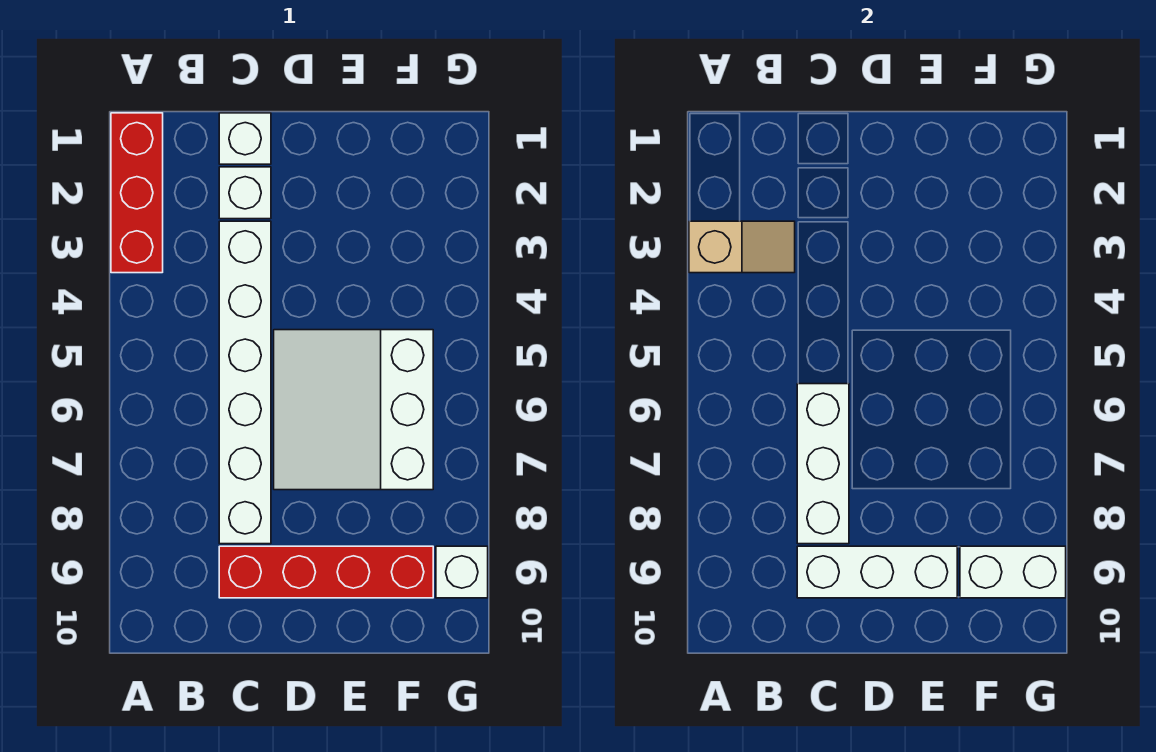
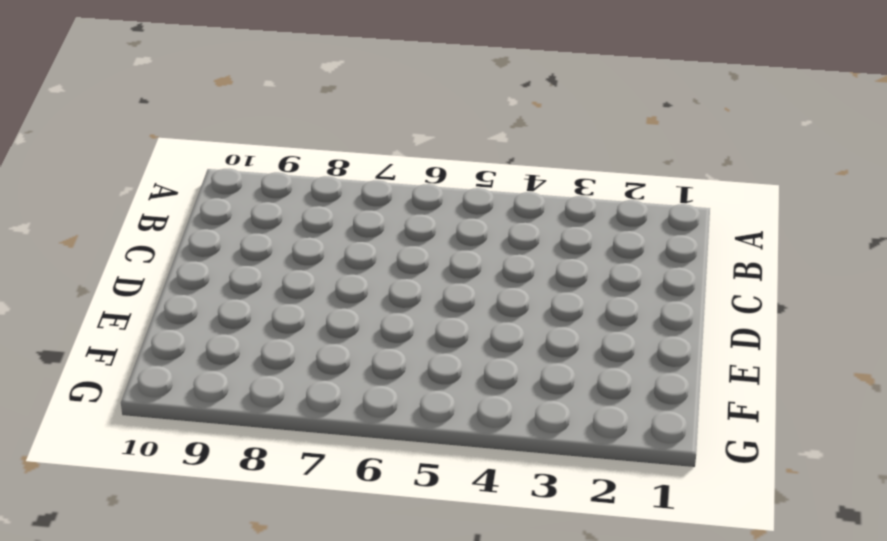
none -> red 1x3 brick [111,113,163,273]
none -> white 1x1 brick [219,113,271,164]

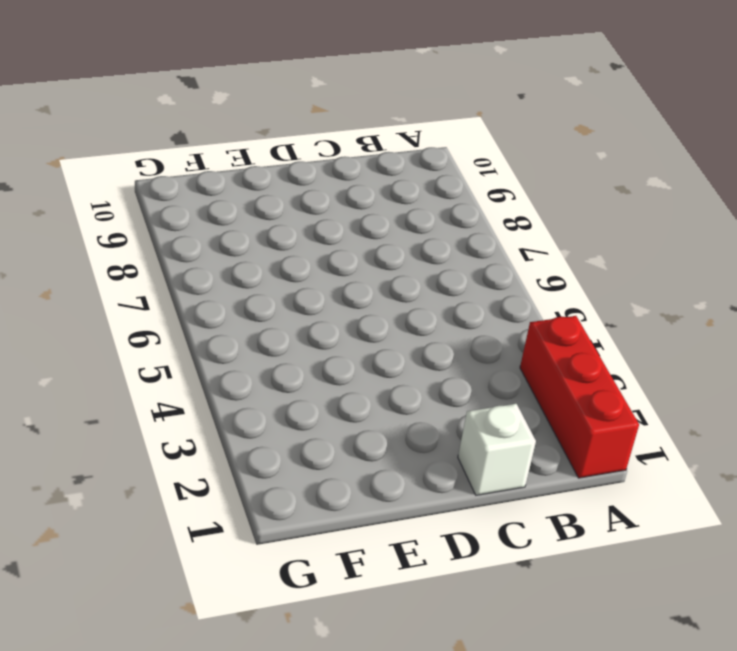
none -> white 1x1 brick [219,167,271,219]
none -> white 1x6 brick [219,221,271,544]

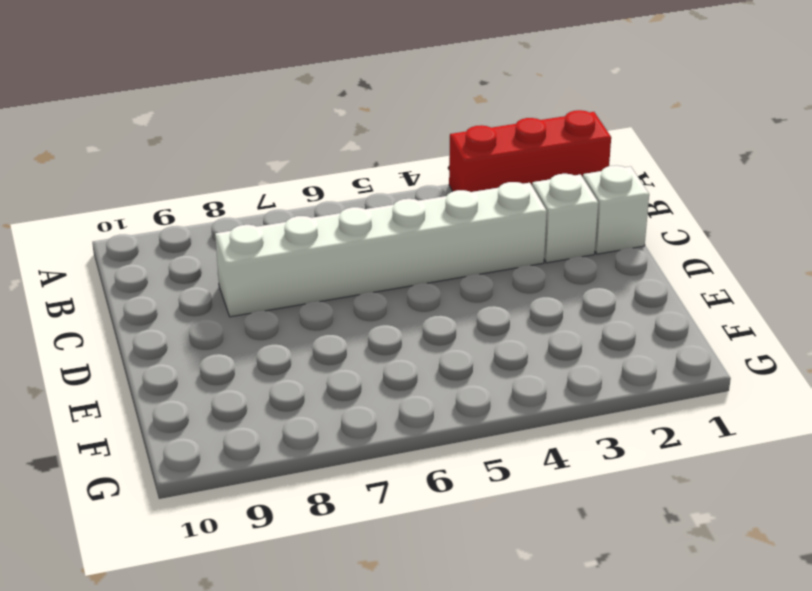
none -> red 1x4 brick [219,546,433,598]
none -> white 3x3 slope [274,330,433,490]

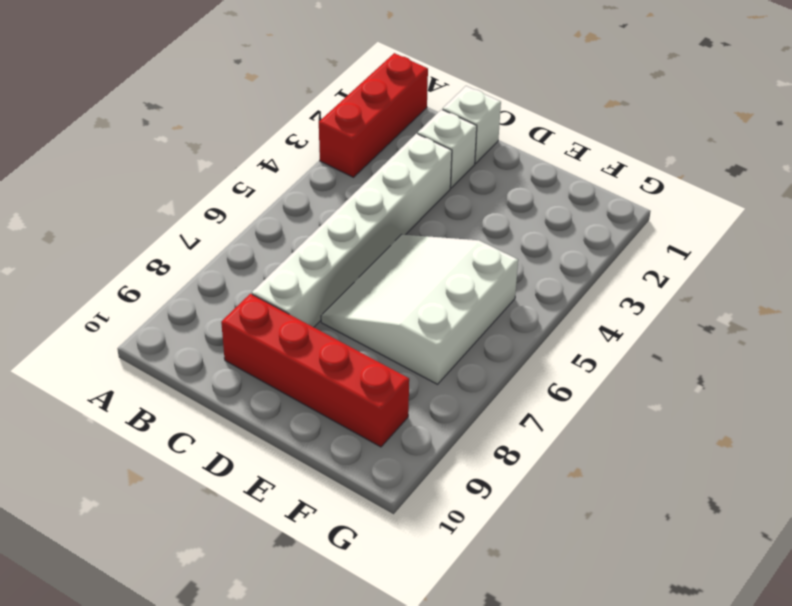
none -> white 1x1 brick [436,546,488,598]
none -> tan 1x2 slope [689,221,795,273]

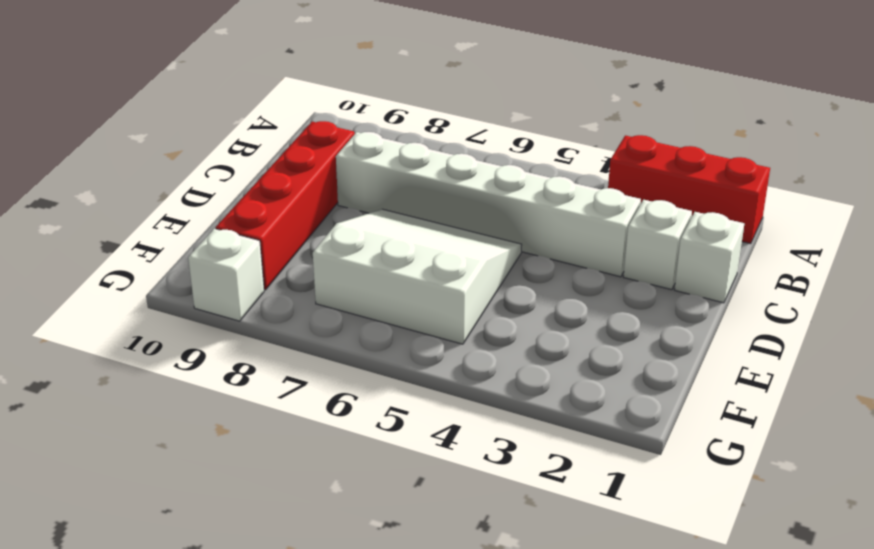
none -> tan 1x2 slope [689,221,795,273]
none -> white 1x3 brick [797,384,849,544]

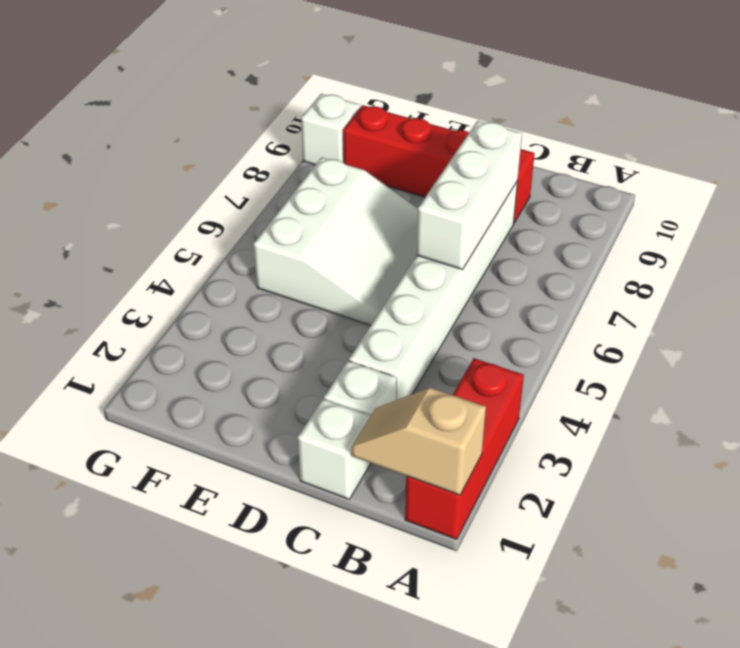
tan 1x2 slope [351,388,486,495] -> tan 1x2 slope moved to [689,221,795,273]
none -> white 1x3 brick [797,546,957,598]
none -> white 1x2 brick [960,546,1066,598]

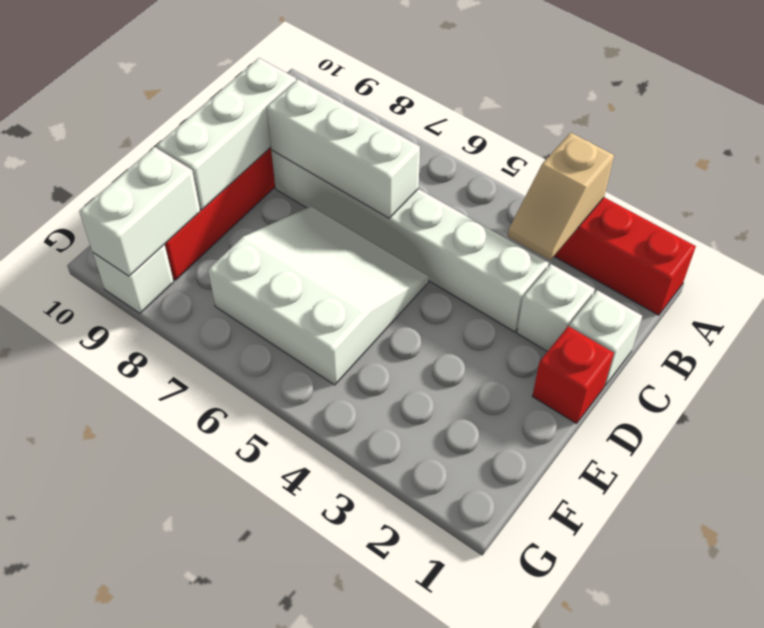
red 1x1 brick [532,326,614,424] -> none

